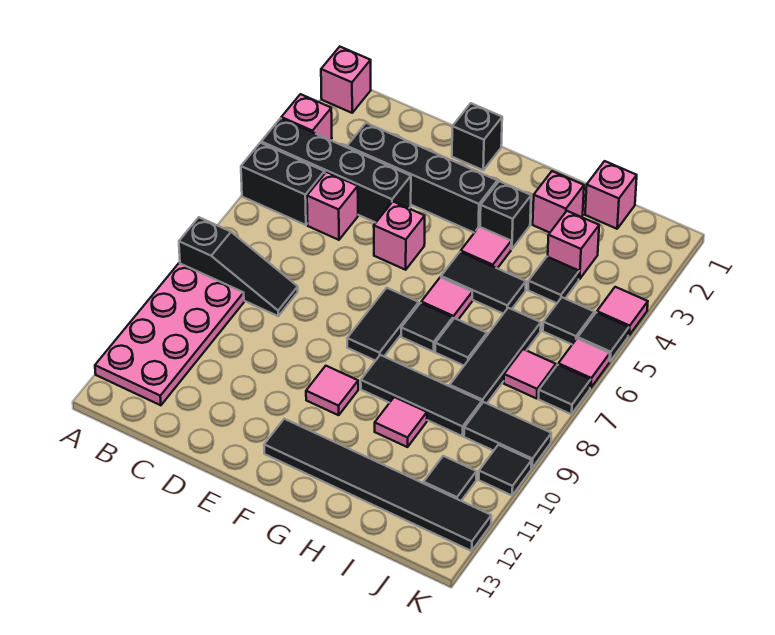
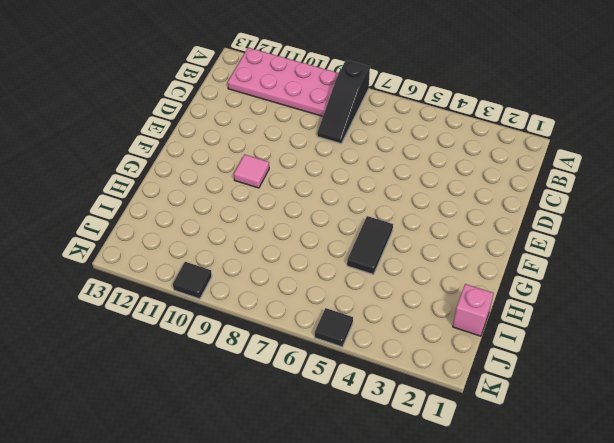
none -> pink 1x1 brick [321,47,371,113]
none -> pink 1x1 brick [281,94,332,140]
none -> black 1x4 brick [261,118,411,223]
none -> black 1x2 brick [241,143,325,225]

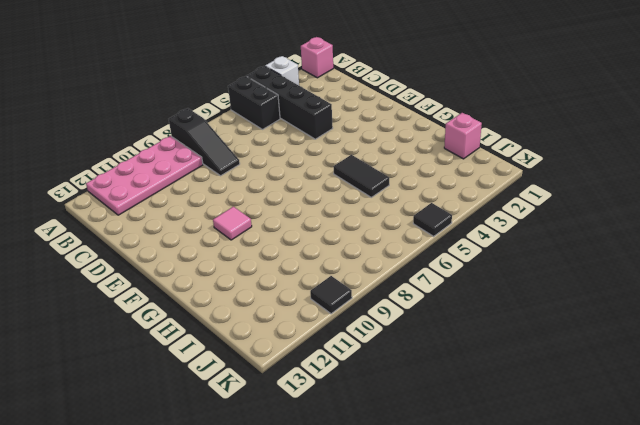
white 1x1 brick [265,56,299,85] -> pink 1x1 brick [281,94,332,140]
none -> black 1x4 brick [347,123,497,233]
none -> pink 1x1 brick [307,172,358,240]
none -> black 1x1 brick [452,103,502,170]
none -> pink 1x1 brick [374,202,425,270]

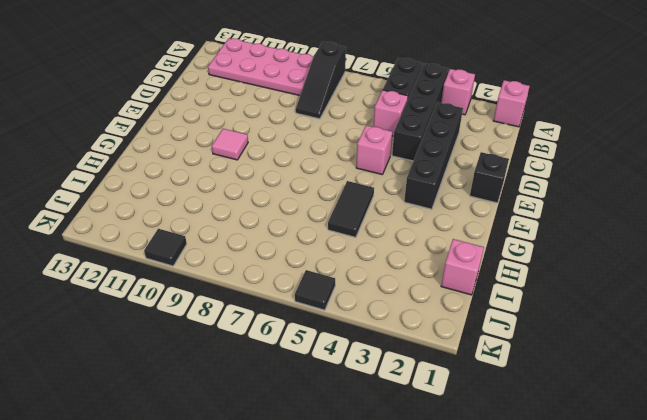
none -> black 1x2 tile [347,288,419,361]
none -> black 1x6 tile [264,419,491,551]
none -> black 1x1 brick [480,181,531,249]
none -> pink 1x1 tile [461,227,511,268]

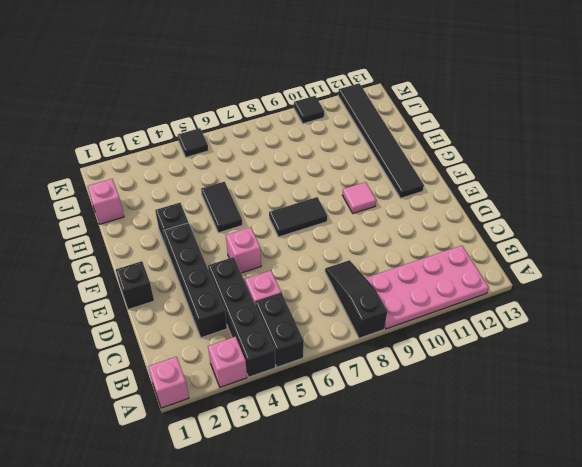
none -> pink 1x1 tile [461,227,511,268]
none -> pink 1x1 tile [421,277,472,320]
none -> black 1x1 tile [401,303,453,352]
none -> black 1x3 tile [361,355,482,436]

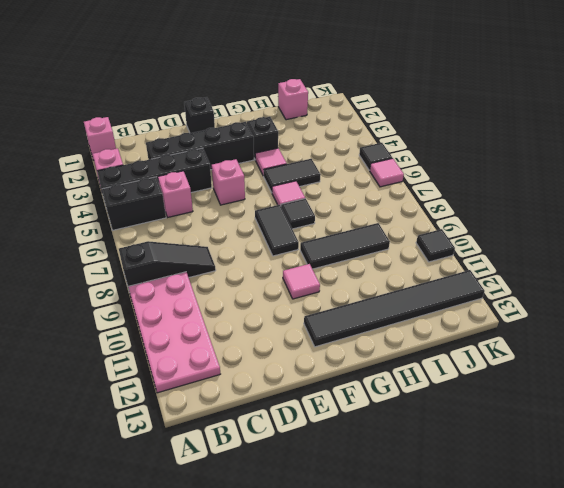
none -> pink 1x1 brick [533,171,584,233]
none -> black 1x1 tile [435,318,487,365]
none -> pink 1x1 tile [375,397,427,447]
none -> pink 1x1 brick [548,211,599,279]

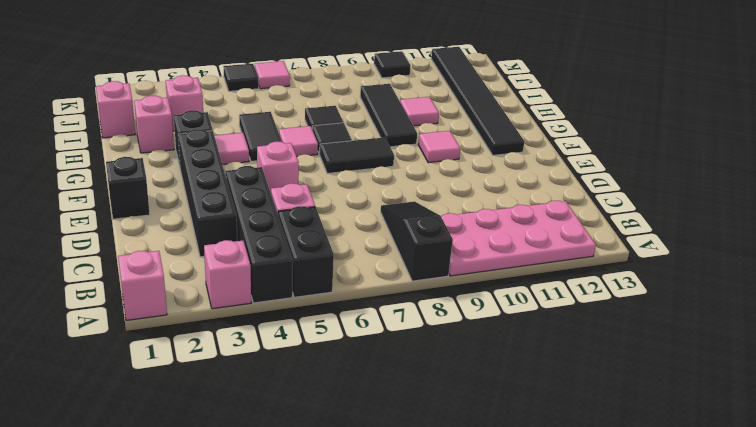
none -> black 1x1 tile [528,257,579,303]
none -> black 1x3 tile [450,308,541,403]
none -> black 1x1 tile [543,297,594,344]
none -> pink 1x1 tile [504,349,556,399]

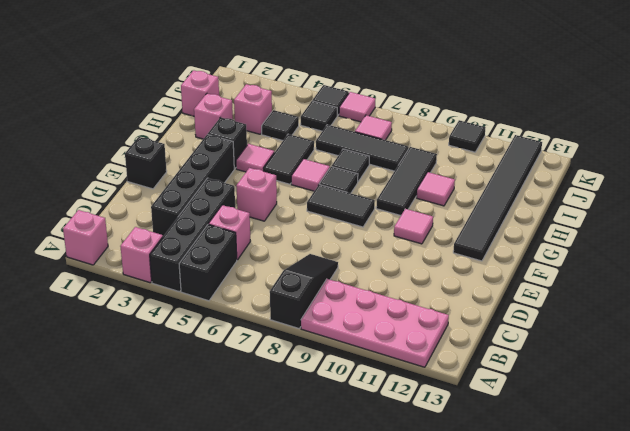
none -> black 1x2 tile [464,402,551,468]
none -> black 1x1 tile [424,456,476,501]
none -> pink 1x1 tile [597,287,648,335]
none -> black 1x1 tile [539,365,591,414]

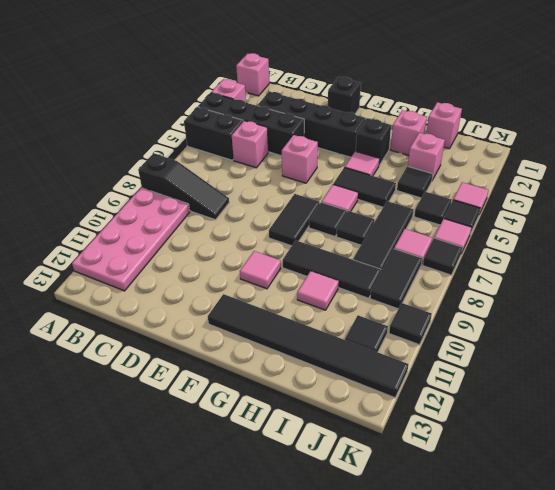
black 1x2 tile [370,249,422,309] -> black 1x2 tile turned to [464,402,551,468]

